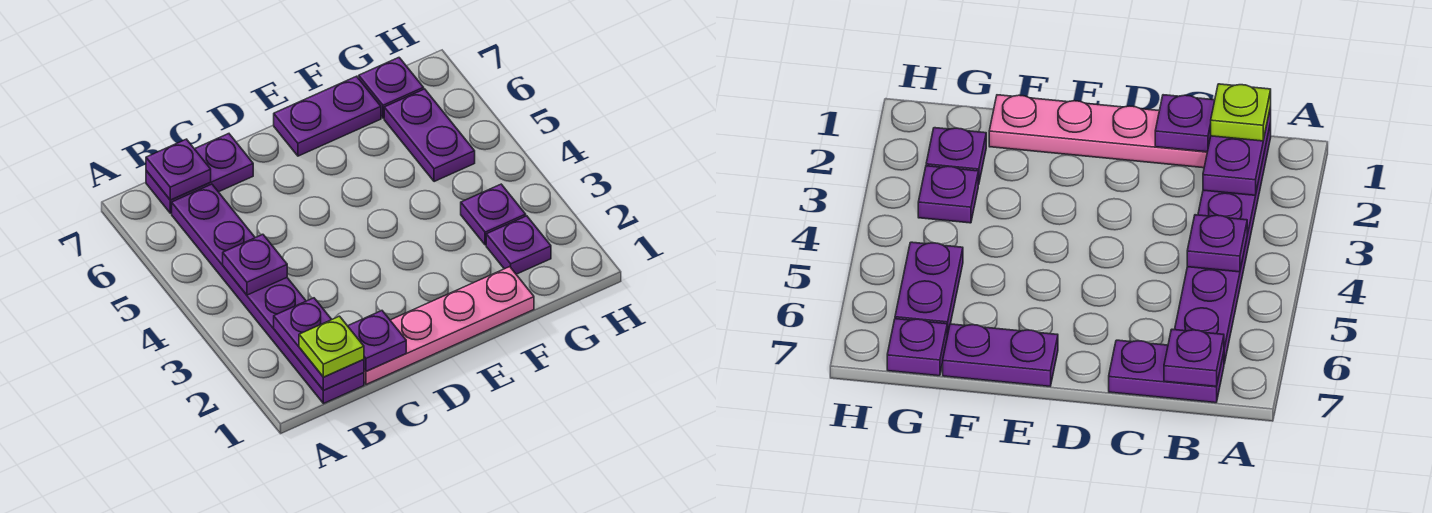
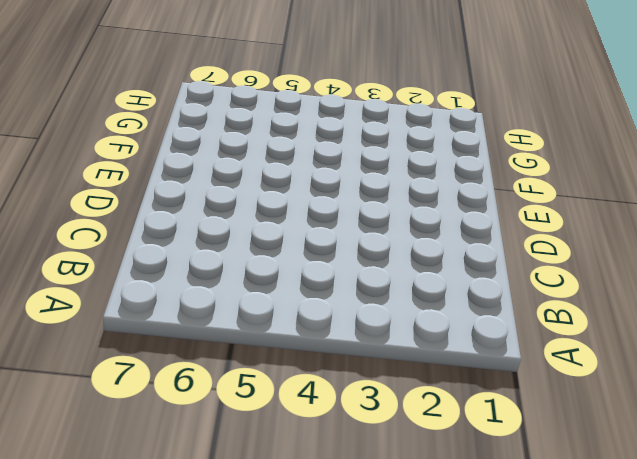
none -> purple 1x6 plate [172,184,364,404]
none -> purple 1x2 plate [146,134,253,213]
none -> pink 1x4 plate [364,267,534,384]

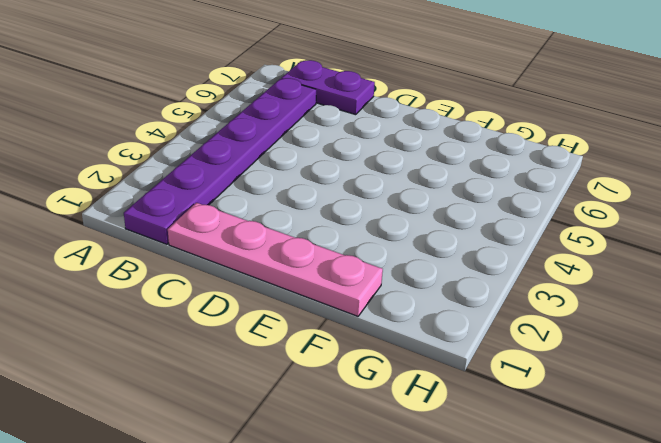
none -> purple 1x2 plate [274,76,381,156]
none -> purple 1x1 plate [486,216,551,274]
none -> purple 1x1 plate [461,184,526,245]

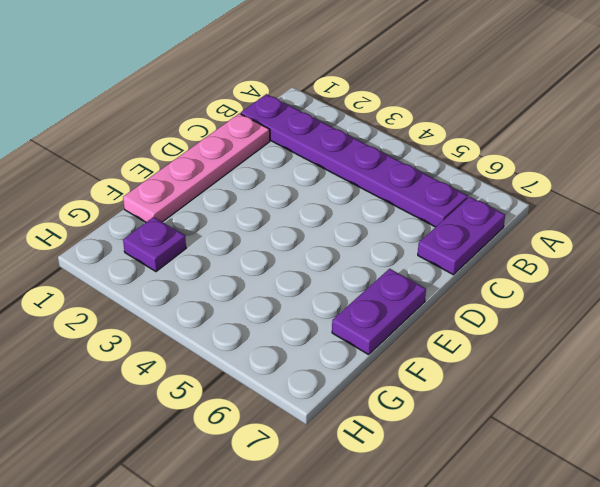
none -> purple 1x1 plate [461,184,526,245]
none -> purple 1x2 plate [384,89,475,182]
none -> purple 1x1 plate [359,58,424,118]

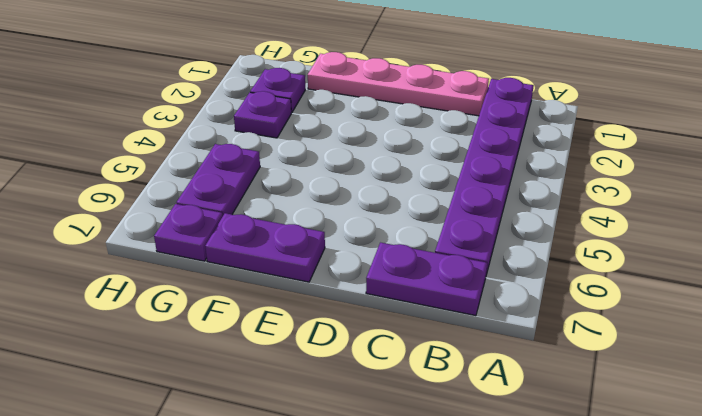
none -> purple 1x2 plate [274,298,364,390]
none -> purple 1x1 plate [223,234,287,295]
none -> purple 1x1 plate [146,139,211,200]

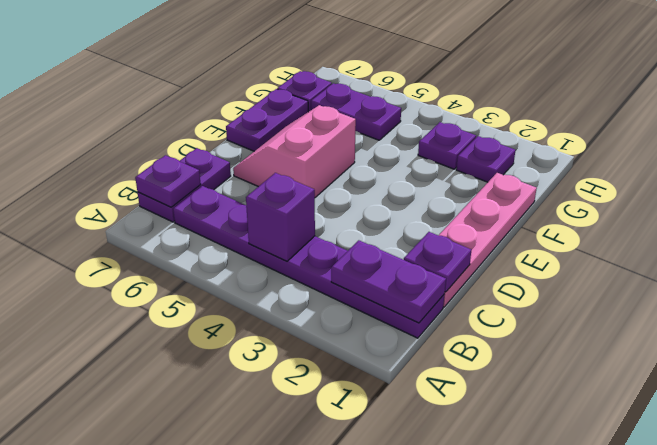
purple 1x1 brick [246,173,315,261] -> purple 1x1 plate [223,234,287,295]
pink 2x2 slope [233,105,356,197] -> none
none -> lime 1x1 plate [299,316,364,377]

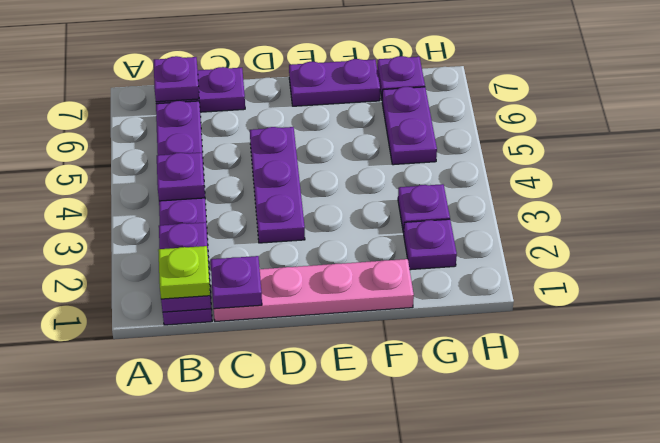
purple 1x3 plate [250,127,305,243] -> none

